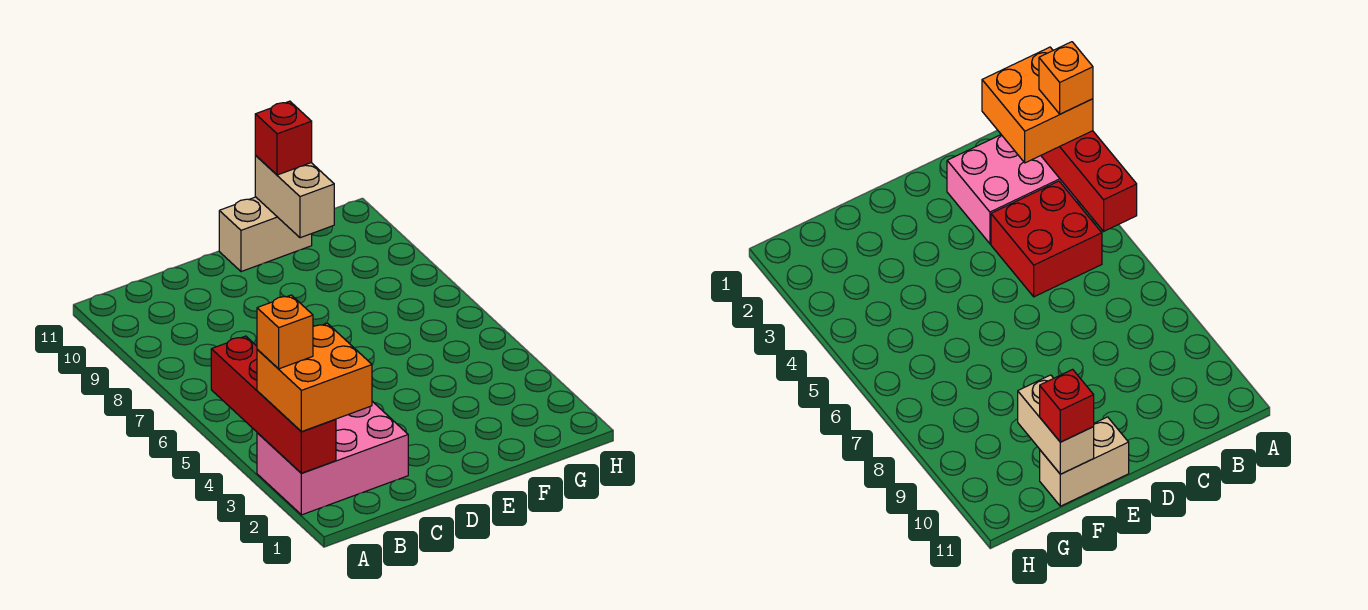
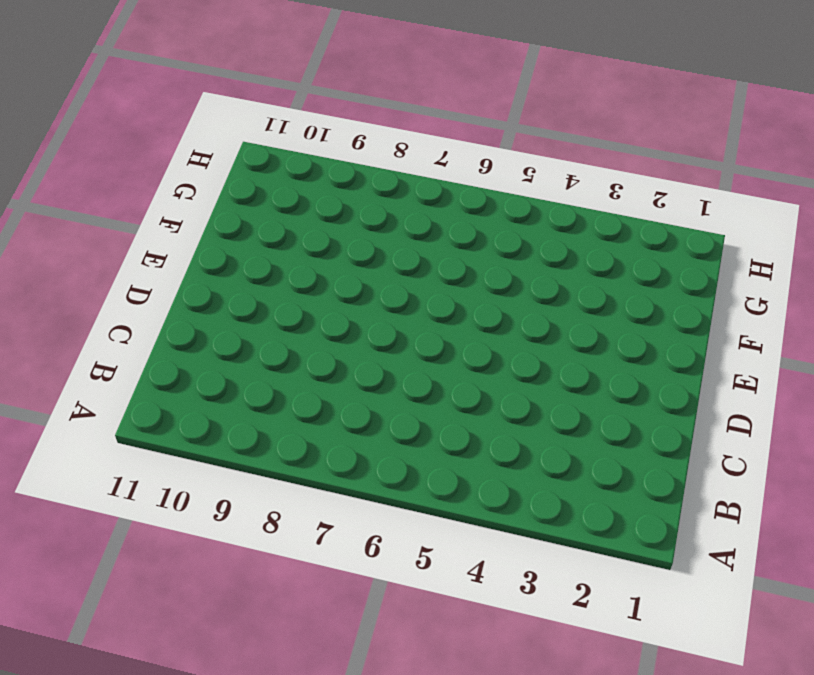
none -> pink 2x3 brick [257,401,408,515]
none -> red 2x2 brick [991,181,1102,297]

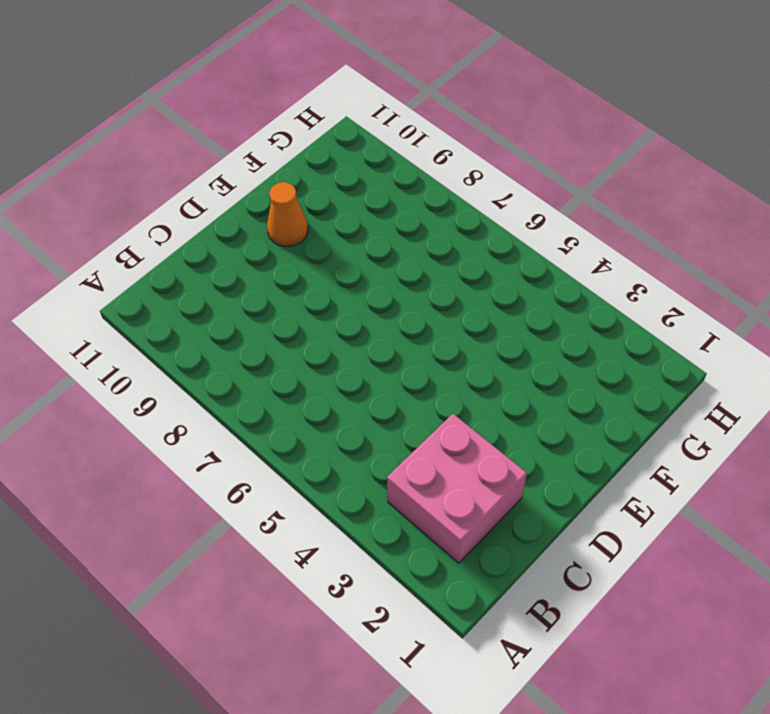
pink 2x2 brick [387,414,527,563] -> pink 2x3 brick [257,401,408,515]
orange 1x1 cone [267,182,308,247] -> none
none -> red 2x2 brick [991,181,1102,297]
none -> tan 1x2 brick [219,197,312,272]

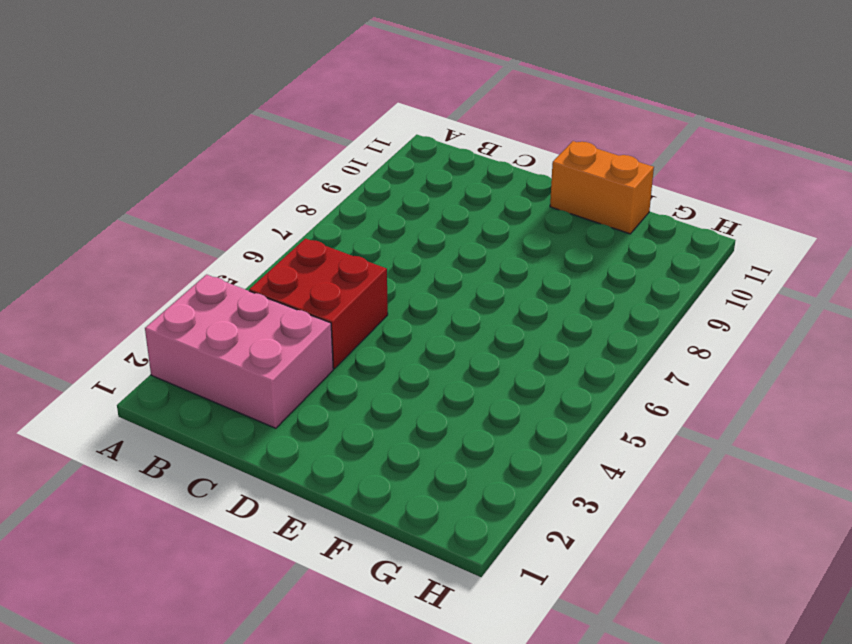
orange 1x2 brick [550,141,654,234] -> tan 1x2 brick [219,197,312,272]
none -> red 1x4 brick [211,336,336,473]
none -> tan 1x2 brick [255,156,334,238]

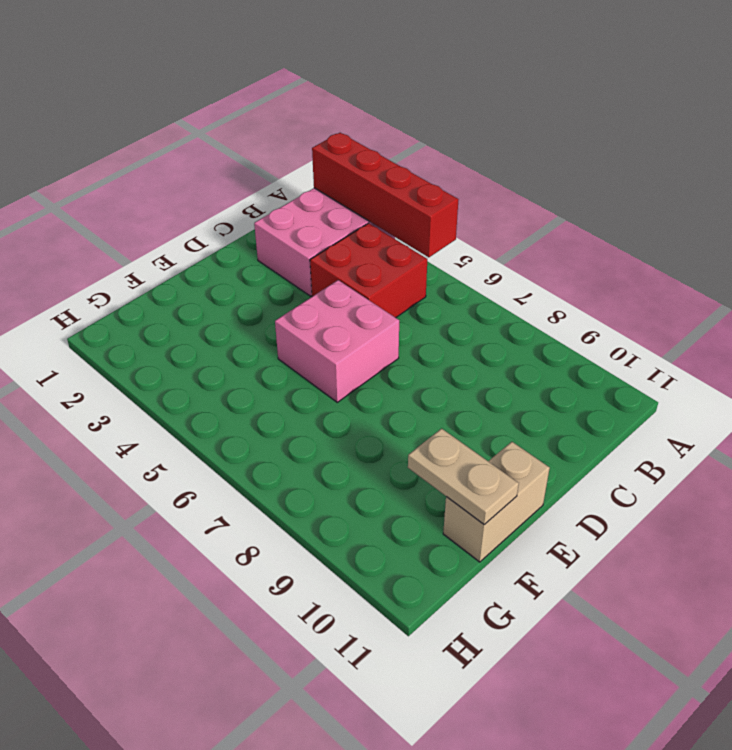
pink 2x2 brick [275,280,399,402] -> none
tan 1x2 plate [408,429,519,525] -> tan 1x2 brick [255,156,334,238]
none -> orange 2x2 brick [257,323,372,432]
none -> red 1x1 brick [255,101,312,175]

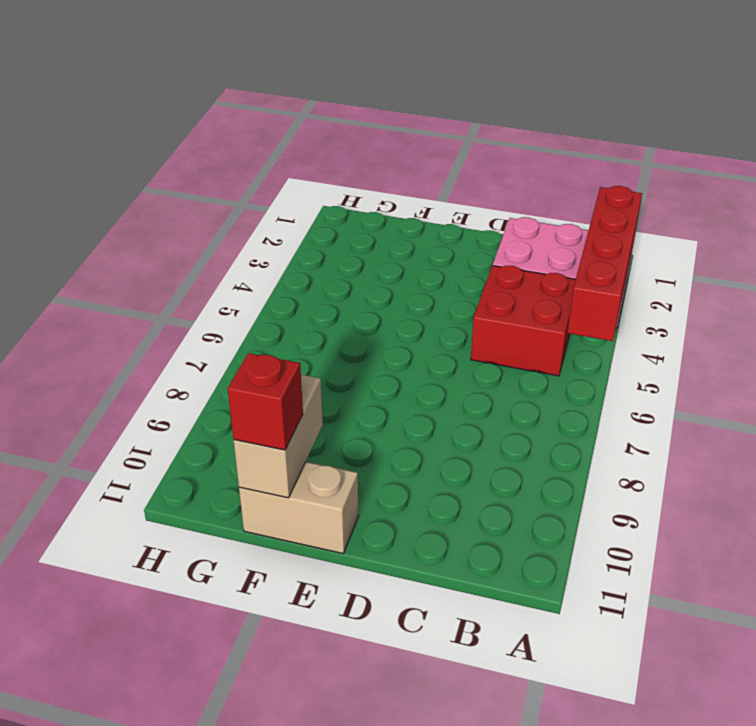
none -> orange 2x2 brick [257,323,372,432]
none -> orange 1x1 brick [257,295,313,369]

